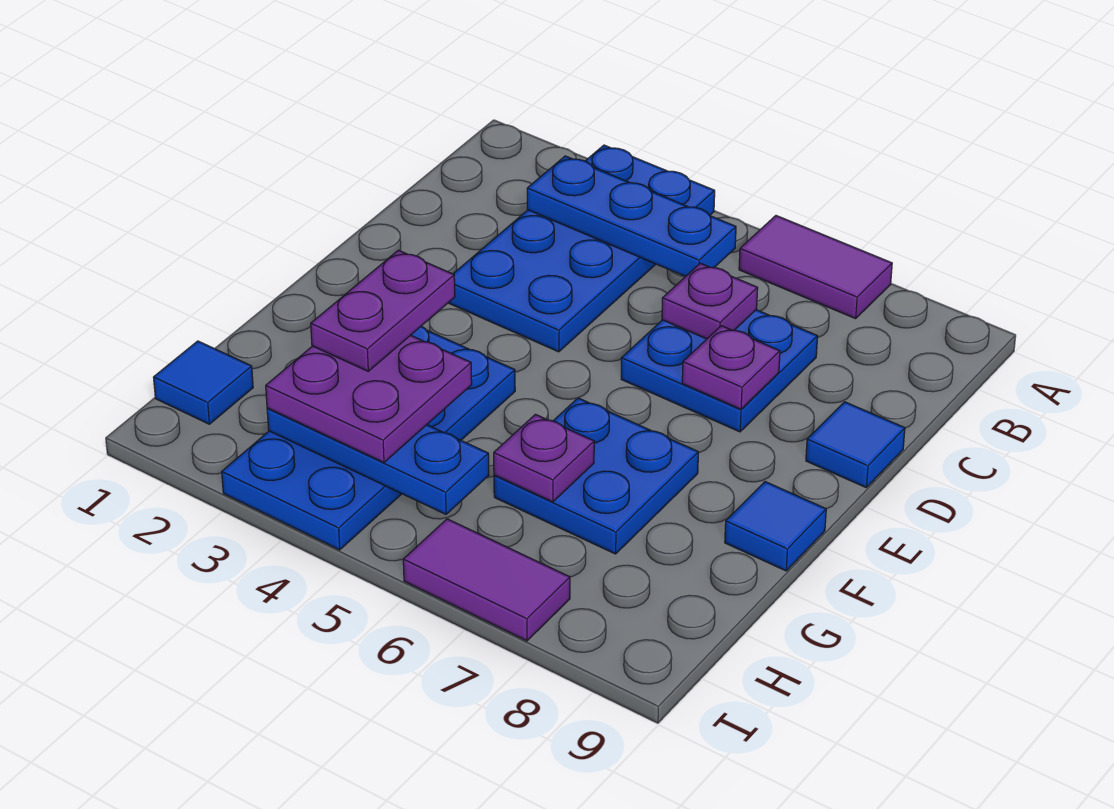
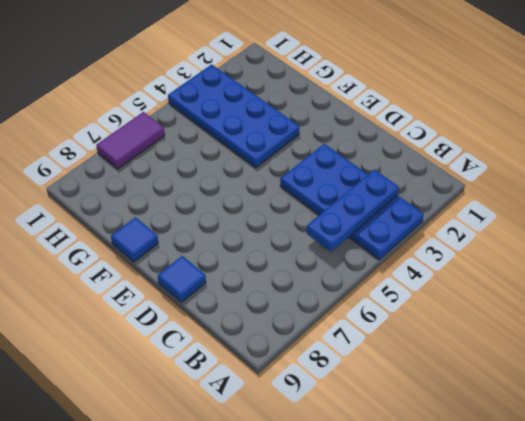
none -> purple 1x2 tile [739,216,892,319]
none -> blue 2x2 plate [621,310,818,432]
none -> blue 2x2 plate [494,398,698,554]

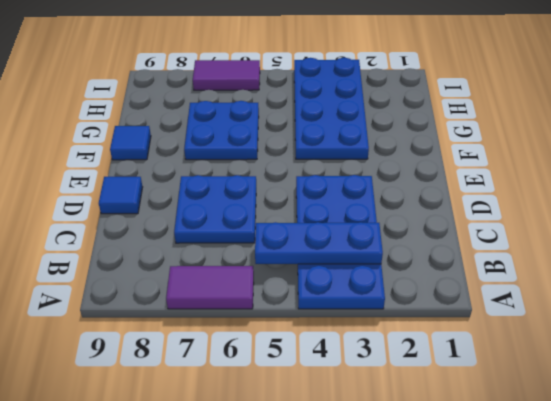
none -> blue 1x1 tile [154,341,253,424]
none -> purple 1x1 plate [662,263,758,339]
none -> purple 1x1 plate [682,326,780,409]

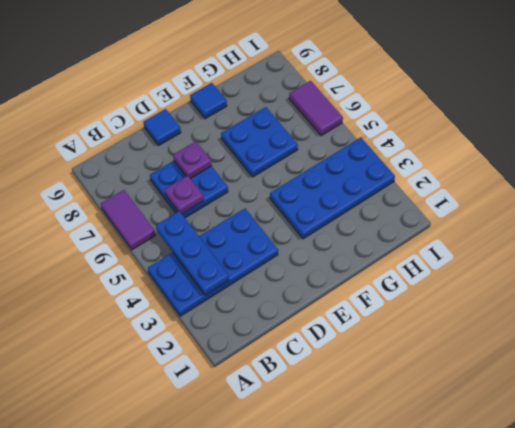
none -> blue 1x1 tile [154,341,253,424]
none -> purple 1x1 plate [494,414,594,502]
none -> blue 1x3 plate [267,408,489,514]

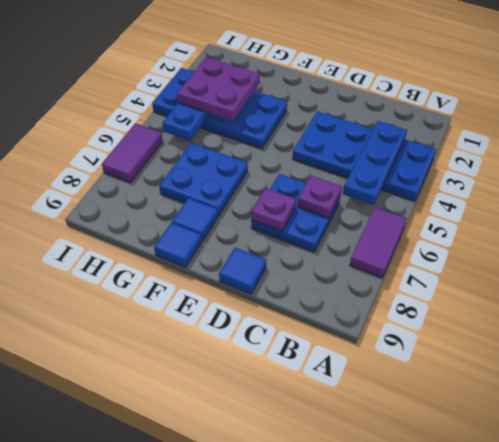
blue 1x1 tile [172,198,218,241] -> blue 1x1 tile moved to [154,341,253,424]
none -> purple 1x1 plate [494,414,594,502]
none -> purple 1x2 plate [311,250,455,371]

